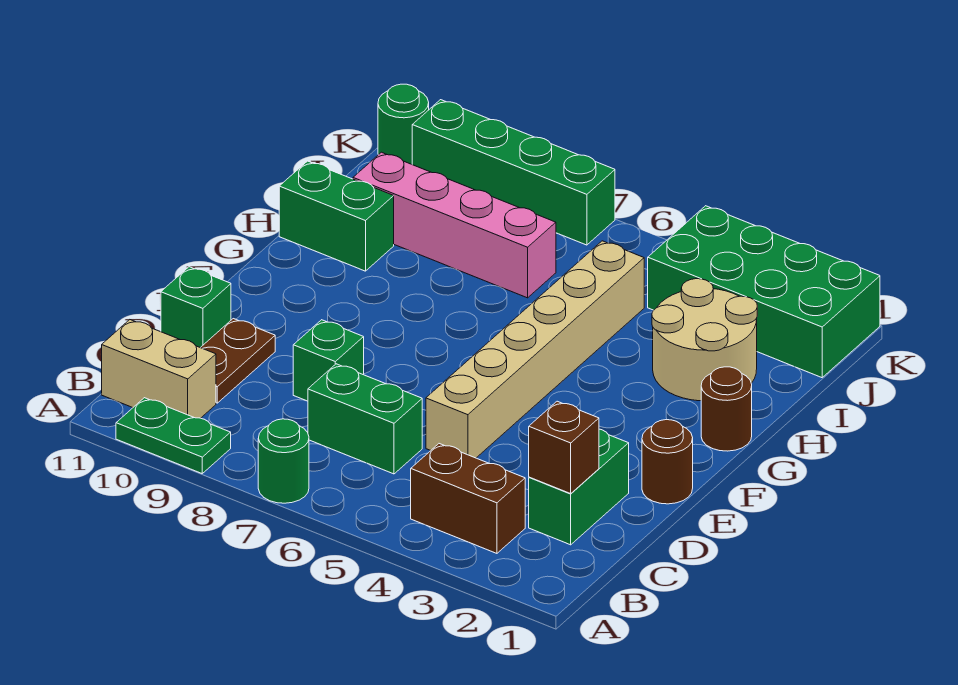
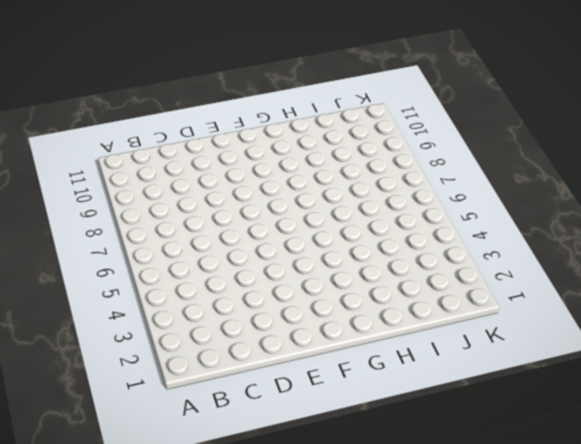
none -> green 1x1 round brick [258,419,309,503]
none -> green 1x2 plate [116,398,231,473]
none -> brown 1x2 brick [411,444,525,553]

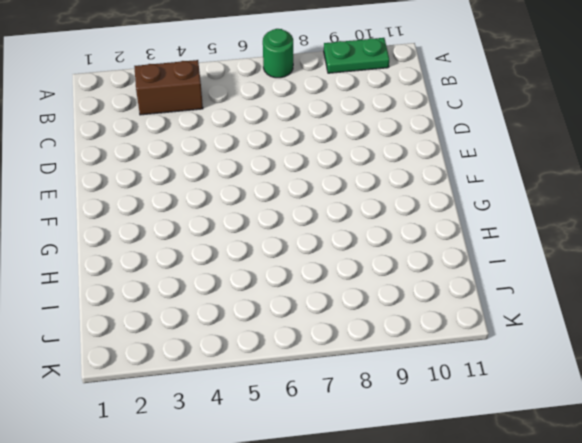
none -> tan 1x2 brick [102,320,216,418]
none -> green 1x2 brick [529,429,629,545]
none -> green 1x2 brick [308,364,422,474]

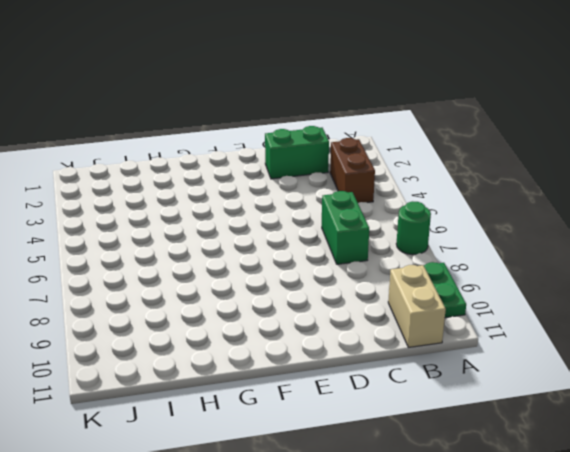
none -> brown 1x2 plate [201,319,275,403]
none -> tan 1x6 brick [426,241,644,458]
none -> green 1x1 brick [293,320,364,401]

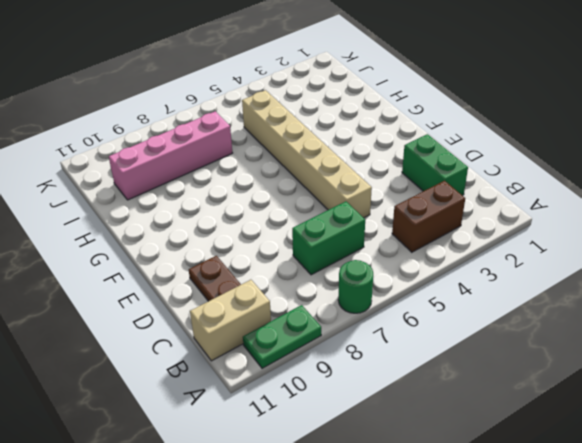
none -> green 1x1 brick [293,320,364,401]
none -> green 1x1 brick [161,267,231,348]
none -> brown 1x1 round brick [642,420,693,504]

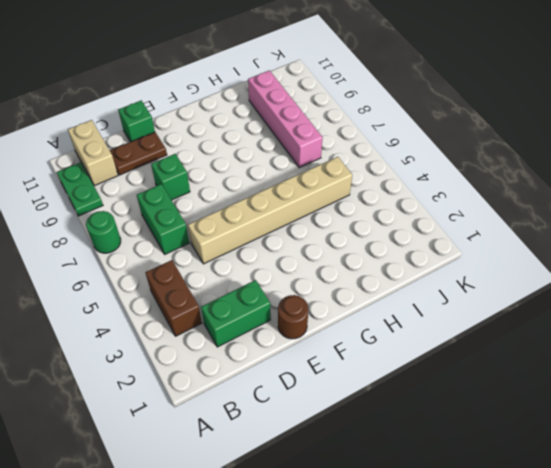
none -> brown 1x1 round brick [701,367,752,451]
none -> tan 2x2 round brick [652,279,757,401]
none -> green 1x2 brick [279,161,394,271]

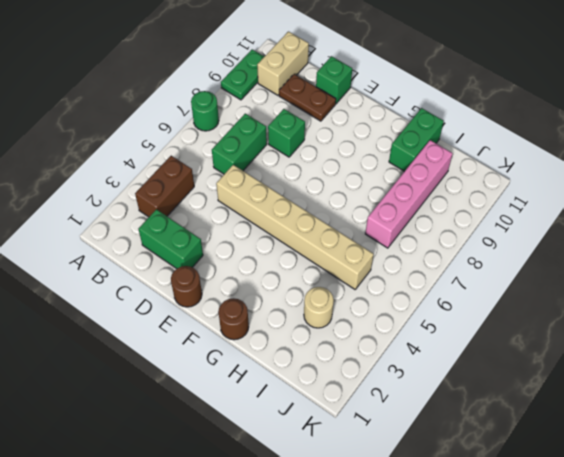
tan 1x1 round brick [304,287,334,328] -> tan 2x2 round brick [652,279,757,401]
none -> green 2x4 brick [648,206,880,378]
none -> green 1x4 brick [412,100,615,245]
none -> green 1x1 round brick [378,84,429,164]

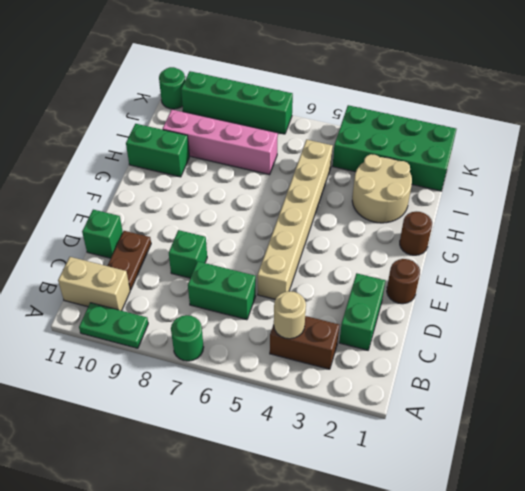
tan 1x1 round brick [274,291,306,339] -> none
none -> brown 1x1 brick [529,401,599,494]

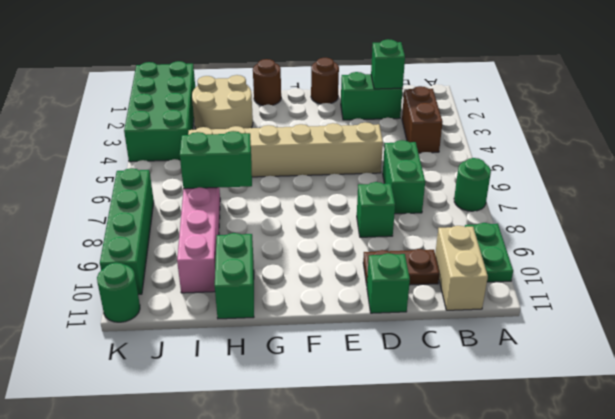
green 1x1 brick [371,39,405,89] -> brown 1x1 brick [529,401,599,494]
green 1x2 brick [180,131,252,189] -> none

